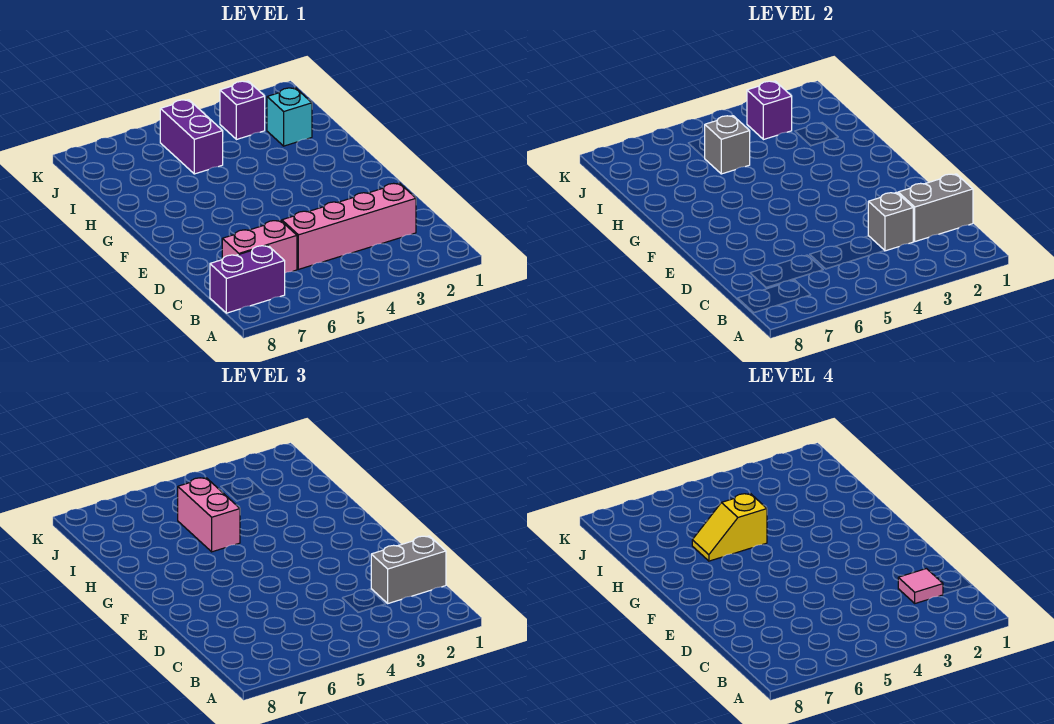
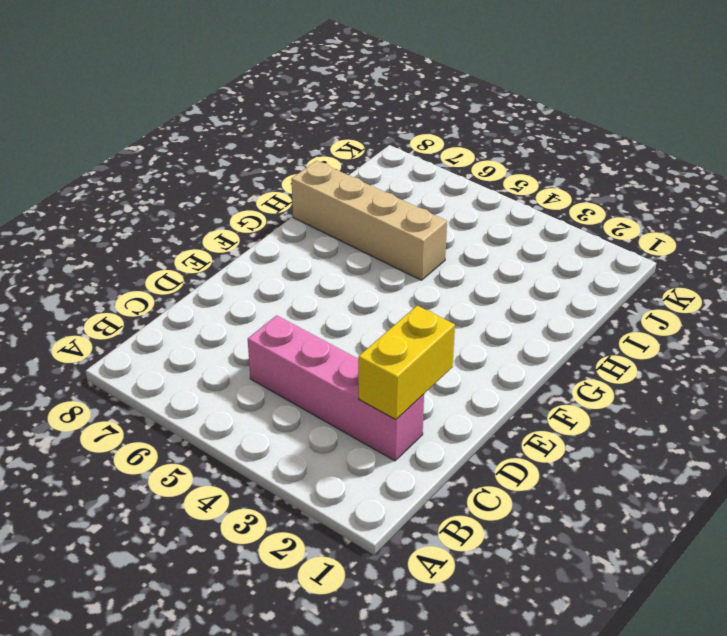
yellow 1x2 brick [358,306,455,420] -> grey 1x2 brick [898,174,973,241]
tan 1x4 brick [291,161,447,280] -> none
none -> purple 1x2 brick [210,246,285,313]
none -> pink 1x2 brick [222,220,297,273]
none -> cyan 1x1 brick [267,88,312,146]

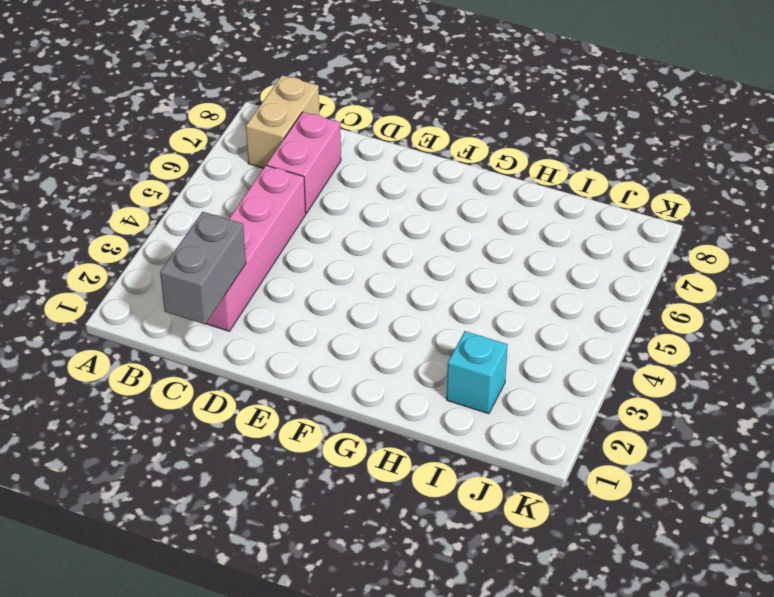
tan 1x2 brick [246,75,319,168] -> purple 1x2 brick [210,246,285,313]
none -> purple 1x2 brick [160,100,223,174]
none -> purple 1x1 brick [220,81,265,140]
none -> grey 1x1 brick [868,192,914,251]

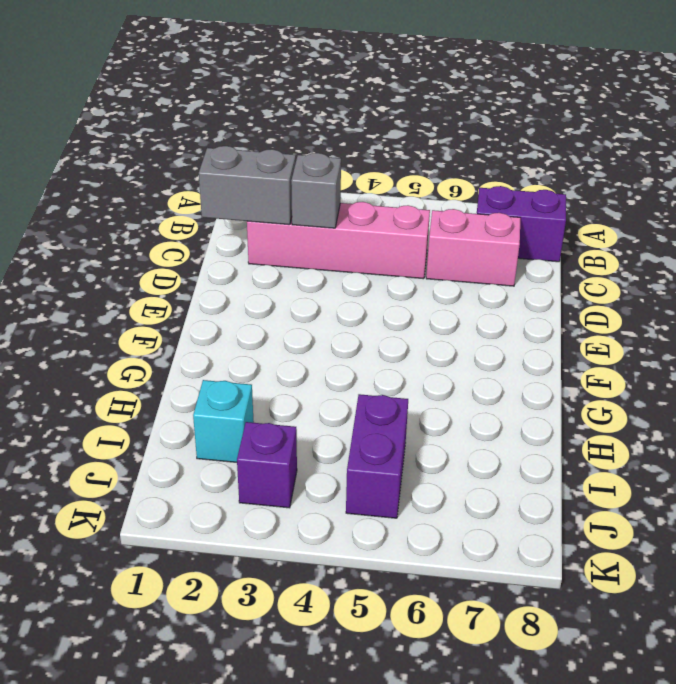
none -> grey 1x1 brick [705,115,750,174]
none -> purple 1x1 brick [747,81,792,140]
none -> grey 1x2 brick [371,536,446,603]

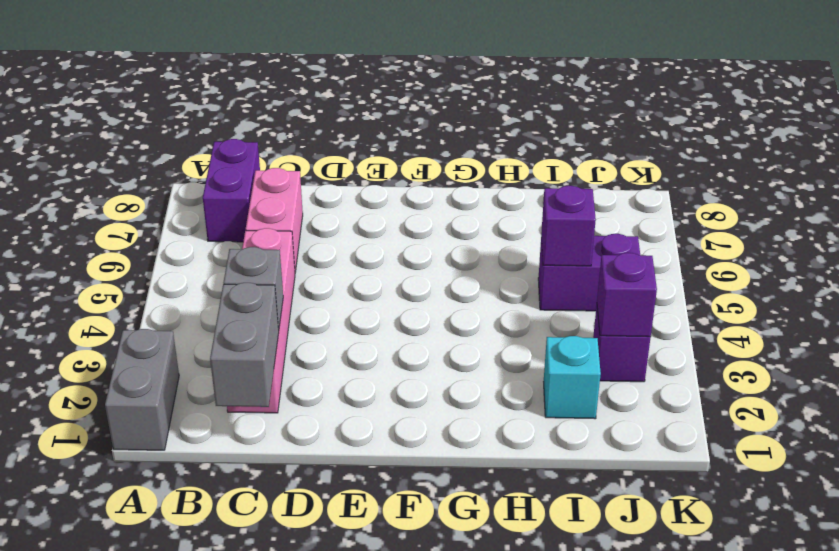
grey 1x2 brick [105,329,179,450] -> grey 1x2 brick moved to [371,536,446,603]
purple 1x1 brick [541,186,596,266] -> grey 1x1 brick [705,115,750,174]
none -> pink 1x2 brick [178,477,240,552]
none -> pink 1x1 tile [898,569,943,603]
none -> yellow 1x2 slope [692,494,767,561]

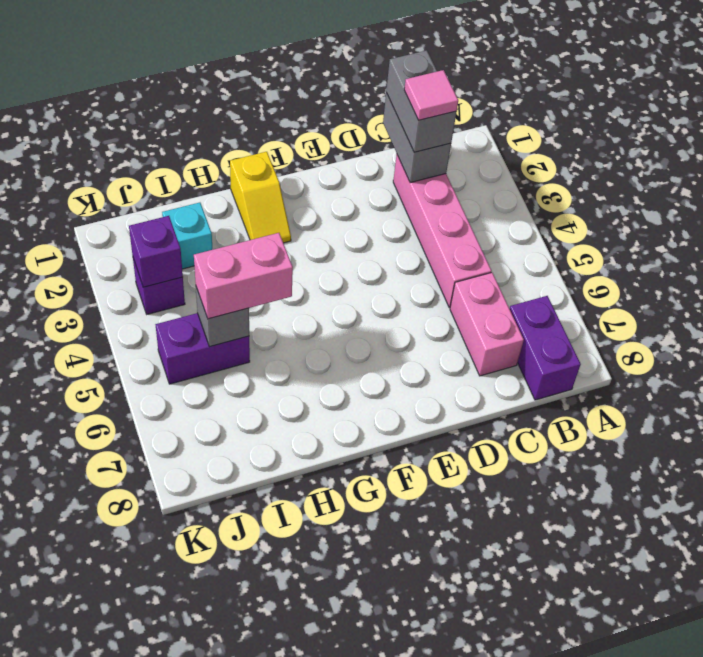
yellow 1x2 slope [230,152,291,243] -> yellow 1x2 slope moved to [692,494,767,561]
none -> grey 1x1 brick [868,192,914,251]

